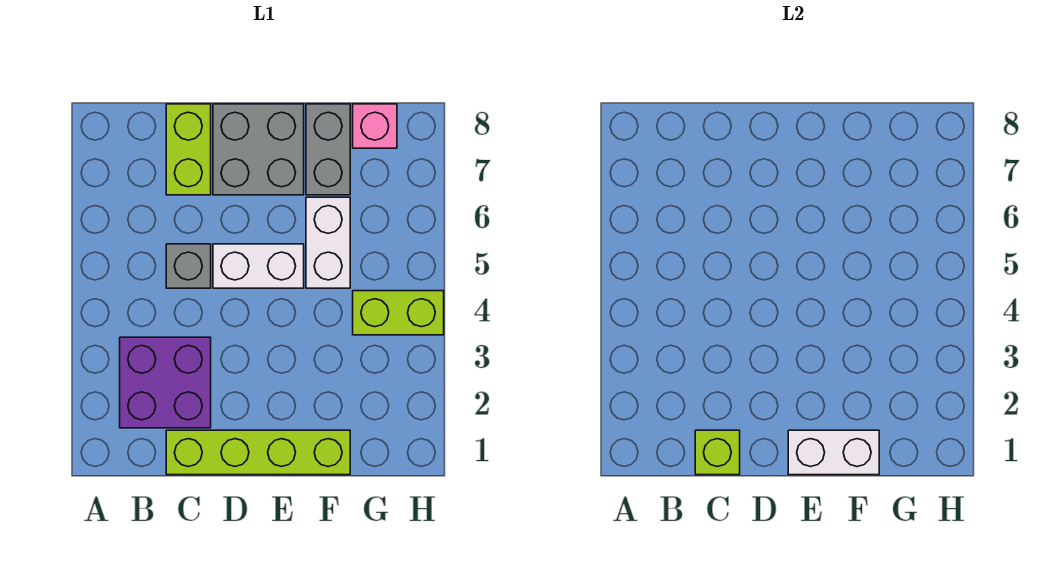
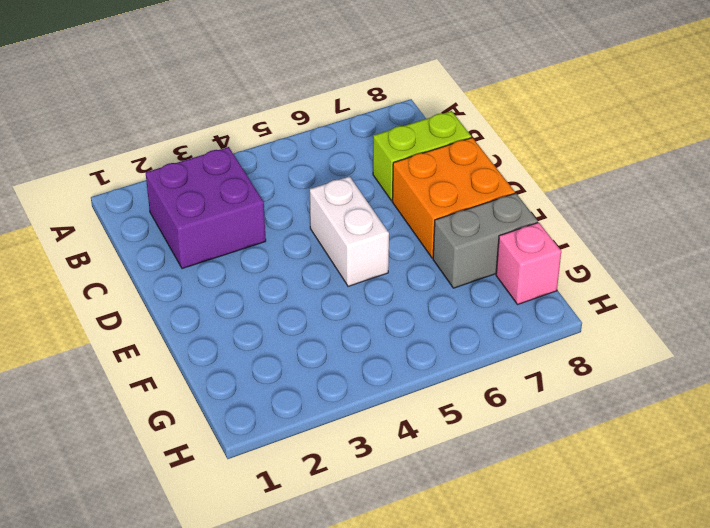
orange 2x2 brick [392,138,515,258] -> grey 2x2 brick [213,104,304,195]
none -> lime 1x4 brick [166,430,350,475]
none -> grey 1x1 brick [166,244,211,288]
none -> white 1x2 brick [306,197,350,288]

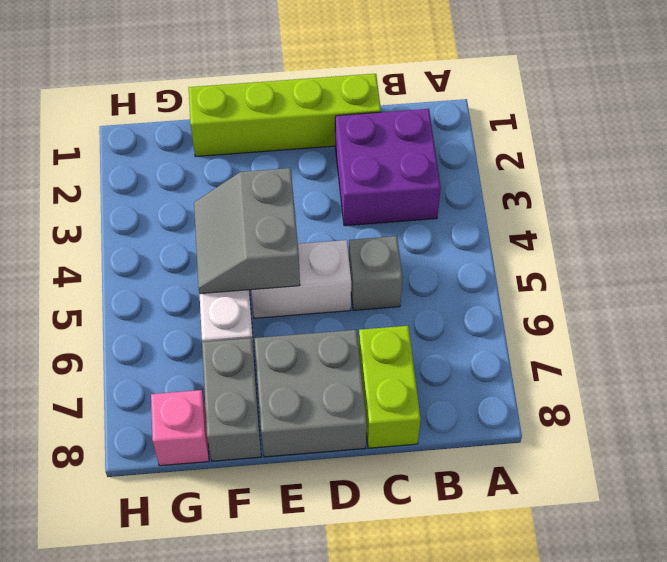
grey 2x2 slope [194,168,300,294] -> none
none -> lime 1x2 brick [353,291,444,335]
none -> lime 1x1 brick [695,430,740,475]
none -> white 1x2 brick [788,430,879,475]

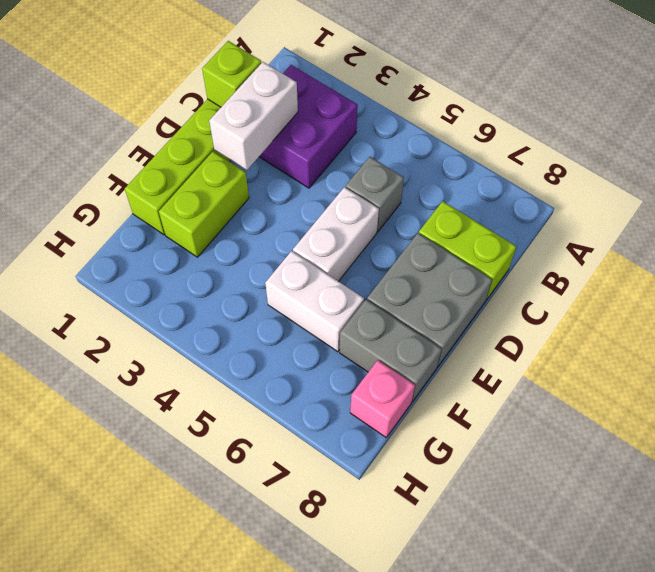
white 1x2 brick [209,62,298,170] -> white 1x2 brick moved to [788,430,879,475]
lime 1x2 brick [159,152,249,257] -> lime 1x2 brick moved to [353,291,444,335]

